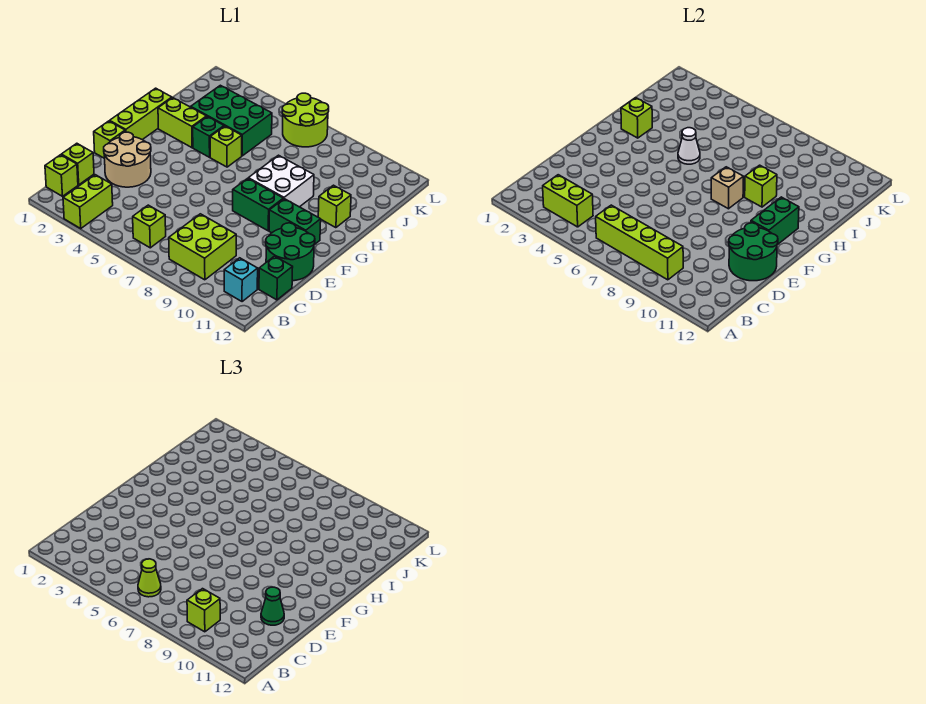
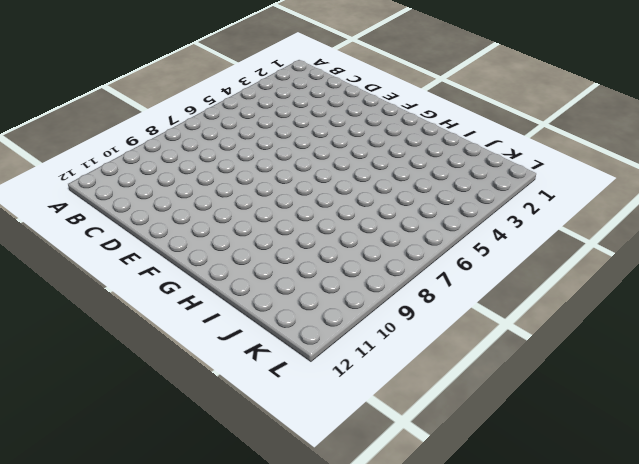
none -> lime 1x2 brick [63,175,113,228]
none -> lime 1x1 brick [45,155,78,196]
none -> lime 1x1 brick [133,205,166,248]
none -> lime 2x2 brick [169,214,236,280]

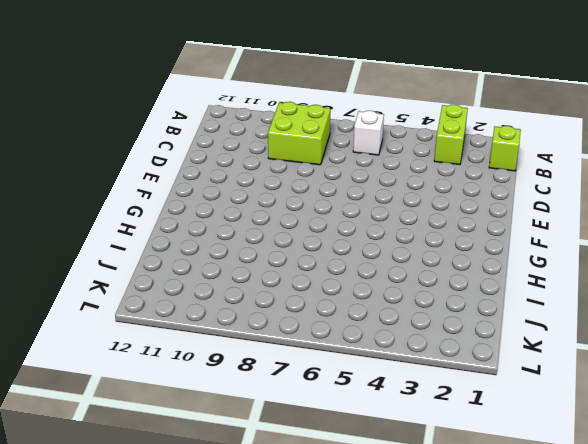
white 1x1 brick [353,111,384,155] -> lime 1x1 brick [133,205,166,248]
none -> cyan 1x1 brick [224,258,258,302]
none -> lime 1x1 brick [61,143,94,185]
none -> green 1x1 brick [259,256,293,300]
none -> tan 2x2 round brick [104,132,151,187]

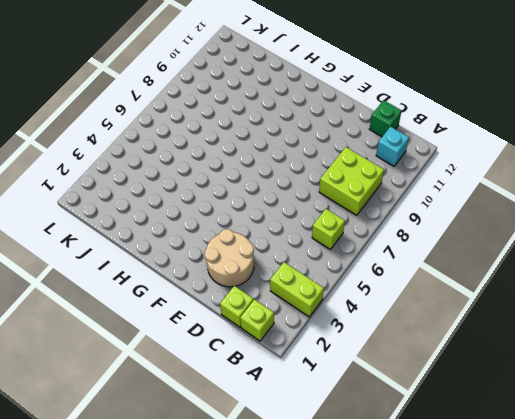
none -> green 2x2 round brick [266,223,315,281]
none -> lime 1x1 brick [94,121,125,159]
none -> lime 1x3 brick [110,88,172,140]
none -> green 1x2 brick [233,178,283,231]

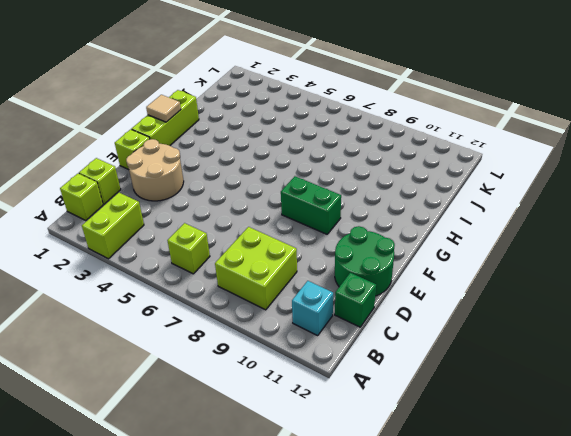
tan 1x1 tile [146,95,181,122] -> none
none -> green 1x2 brick [269,199,321,245]
none -> white 2x2 brick [248,155,314,207]
none -> lime 1x2 brick [158,98,207,148]
none -> green 1x1 brick [193,117,224,157]

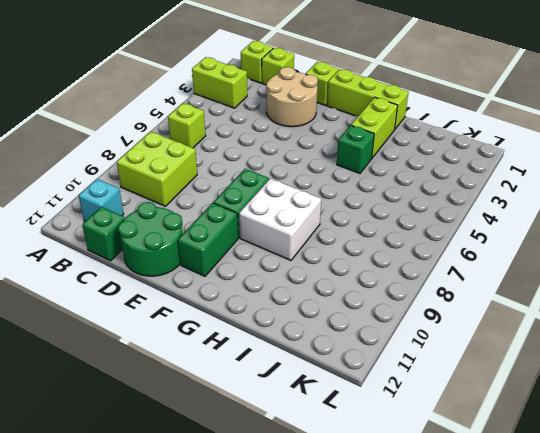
none -> lime 1x1 brick [210,126,242,167]
none -> lime 1x1 brick [318,185,351,228]
none -> green 2x3 brick [191,85,272,156]
none -> lime 2x2 round brick [282,93,329,147]

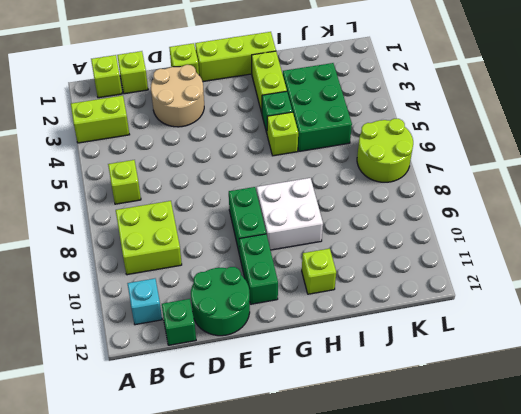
none -> lime 1x2 brick [543,175,593,227]
none -> lime 1x4 brick [596,205,683,280]
none -> green 2x2 round brick [729,223,778,281]
none -> green 1x2 brick [751,197,799,245]

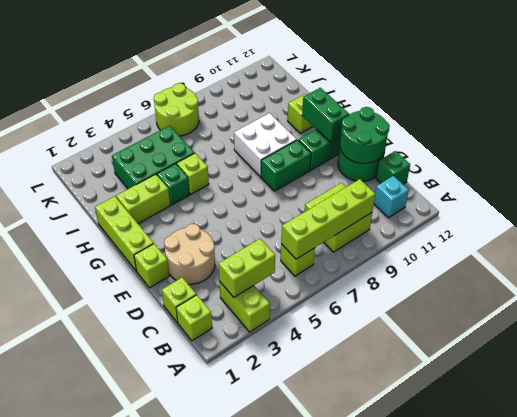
none -> tan 1x1 brick [711,167,743,209]
none -> lime 1x1 brick [621,98,652,138]
none -> white 1x1 cone [678,128,700,164]
none -> lime 1x1 brick [745,165,777,207]

